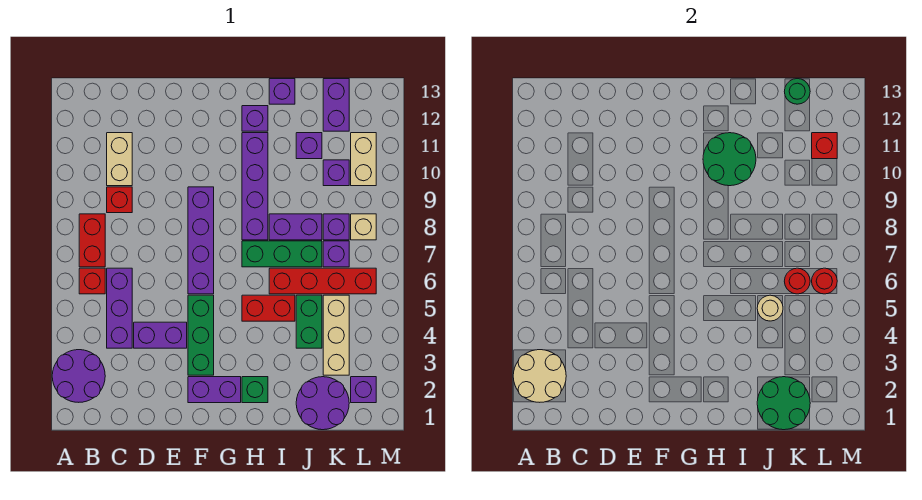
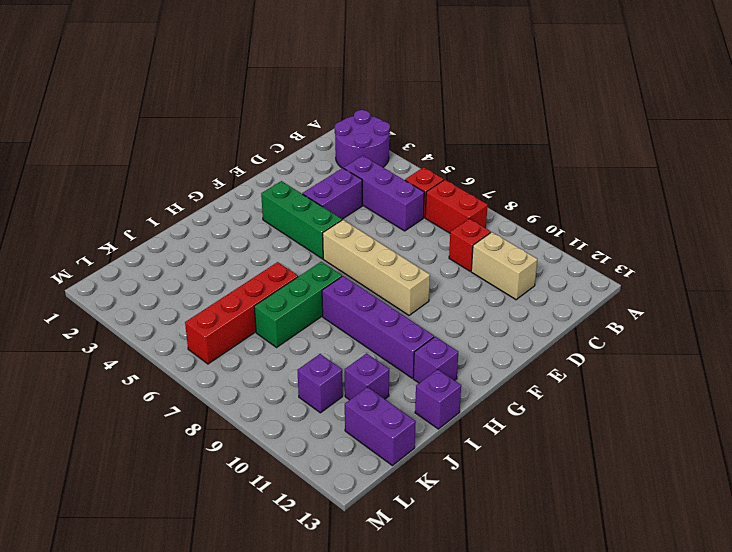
tan 1x4 brick [323,220,430,315] -> purple 1x4 brick [188,187,214,294]
none -> purple 1x2 brick [188,377,241,403]
none -> green 1x1 brick [242,377,268,403]
none -> red 1x2 brick [242,295,295,321]
none -> purple 1x2 brick [269,214,322,240]

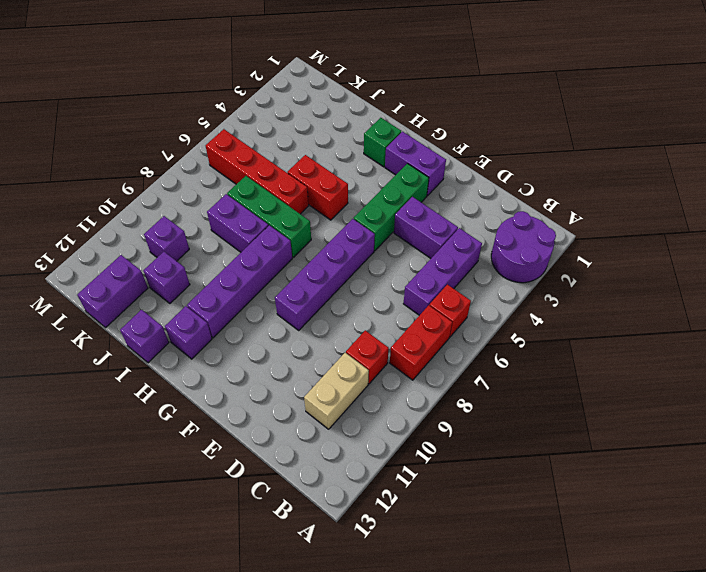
none -> purple 2x2 round brick [296,377,349,430]
none -> green 1x2 brick [296,295,322,348]
none -> tan 1x3 brick [323,295,349,375]
none -> purple 1x1 brick [323,241,349,267]

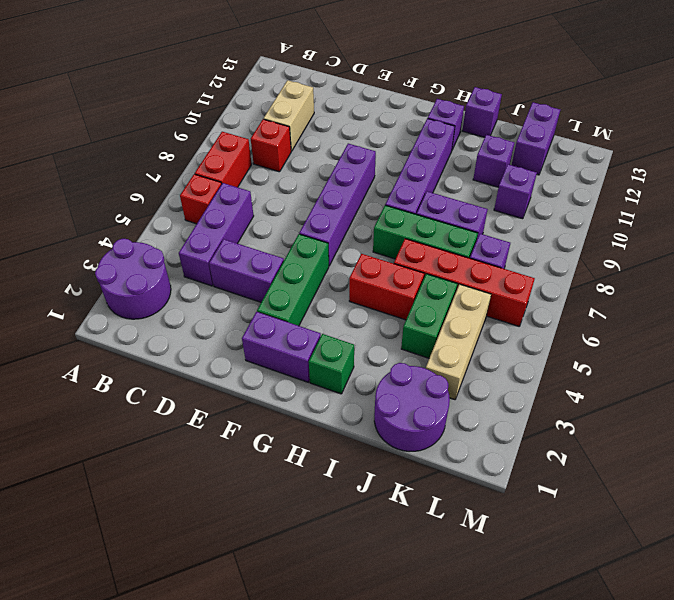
none -> purple 1x1 brick [323,214,349,240]
none -> purple 1x1 brick [351,377,376,403]
none -> tan 1x1 brick [351,214,376,240]
none -> tan 1x2 brick [351,133,376,186]

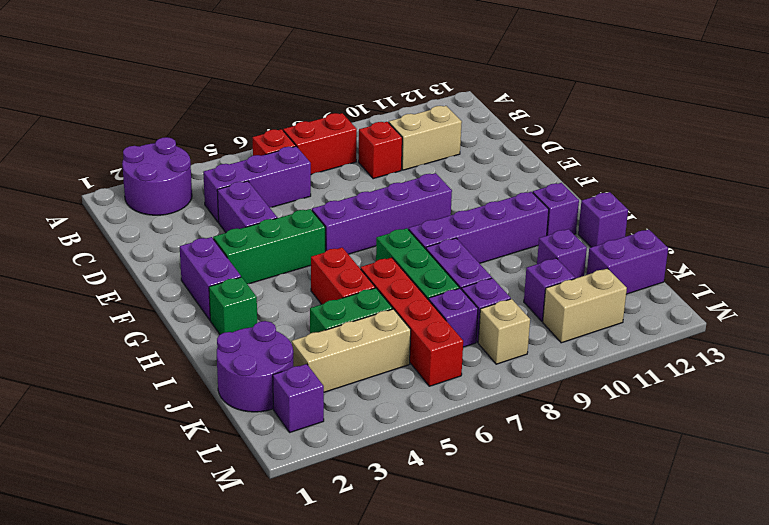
none -> tan 2x2 round brick [513,350,566,402]
none -> green 2x2 round brick [703,133,756,186]
none -> green 2x2 round brick [757,377,810,430]
none -> tan 1x1 round brick [757,295,783,321]

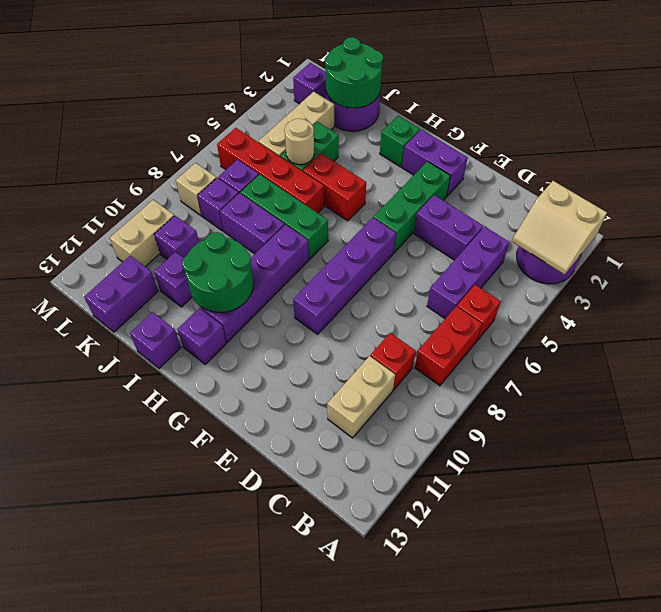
tan 2x2 slope [512,181,607,274] -> tan 2x2 round brick [513,350,566,402]
none -> red 1x1 round brick [784,268,810,294]
none -> green 1x1 round brick [784,79,810,104]
none -> red 1x1 round brick [812,268,837,294]
none -> red 1x1 brick [812,133,837,159]

